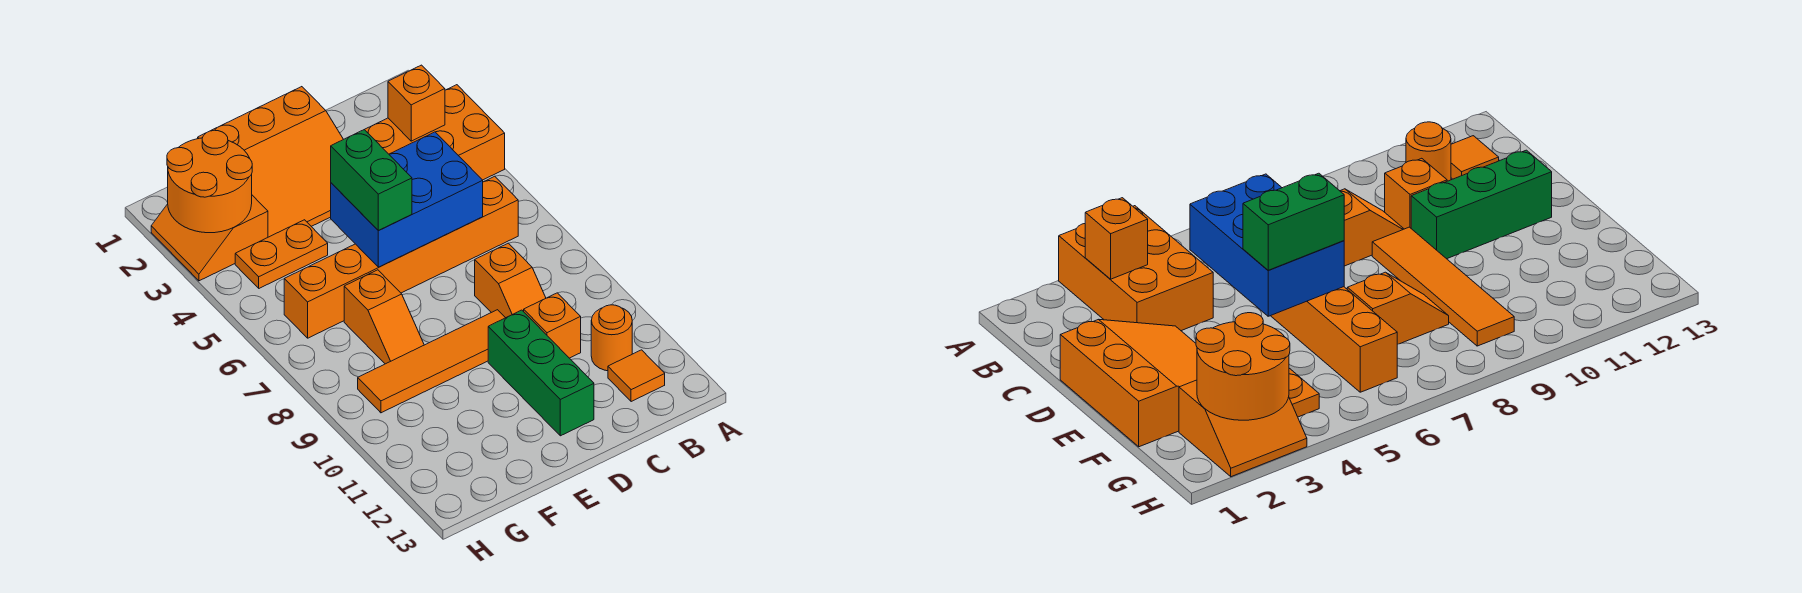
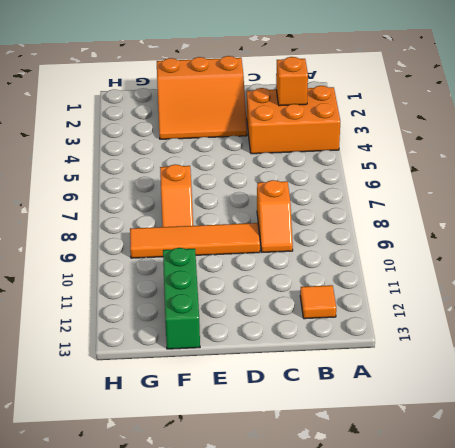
green 1x3 brick [163,248,200,349] -> green 1x3 brick moved to [488,310,594,436]
none -> orange 1x6 brick [284,176,518,338]
none -> orange 1x1 round brick [591,305,632,371]
none -> orange 1x1 brick [524,293,581,358]

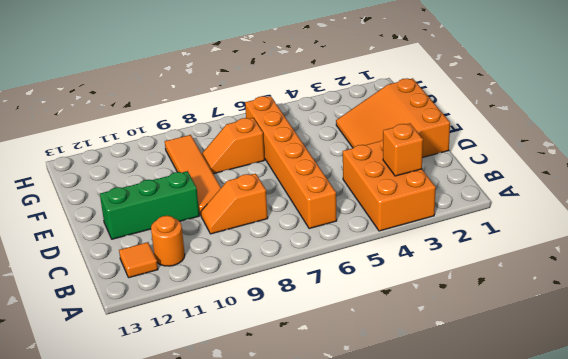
none -> orange 1x1 brick [524,293,581,358]
none -> orange 1x2 plate [235,220,328,288]
none -> orange 2x2 slope [151,195,268,281]

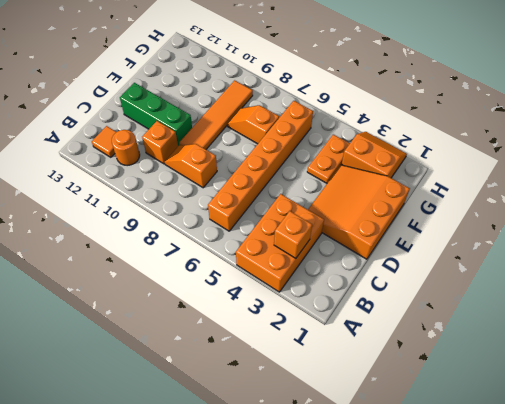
none -> blue 2x3 brick [331,132,483,267]
none -> orange 2x2 round brick [167,130,252,233]
none -> green 1x2 brick [331,130,412,231]

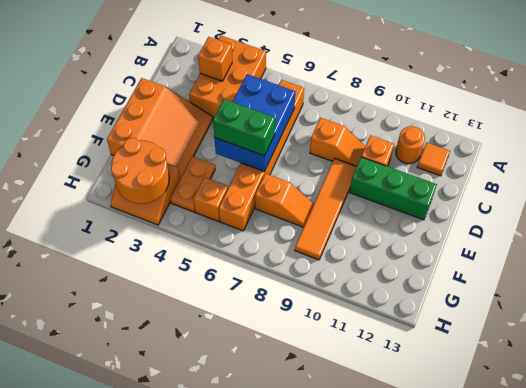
orange 1x1 brick [193,177,228,221] -> none

